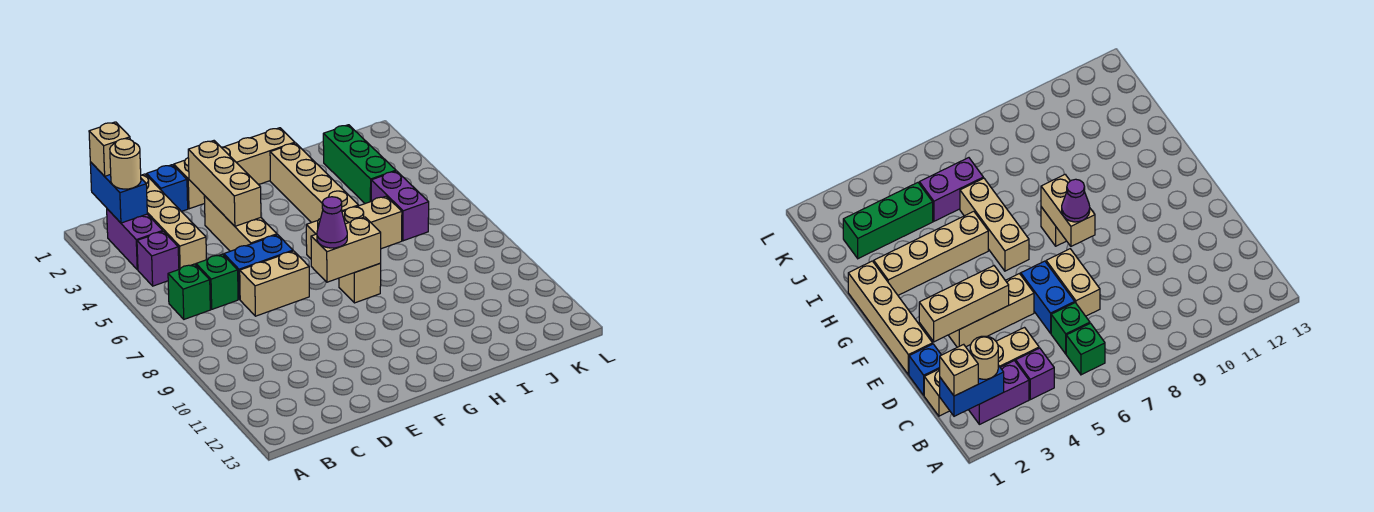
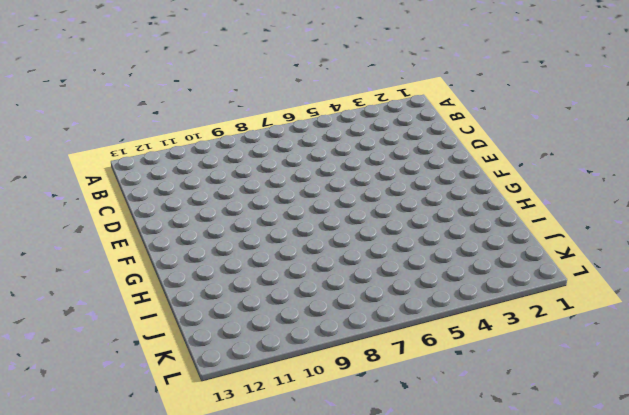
none -> purple 1x2 brick [107,209,163,270]
none -> purple 1x1 brick [137,231,179,286]
none -> green 1x1 brick [168,264,210,319]

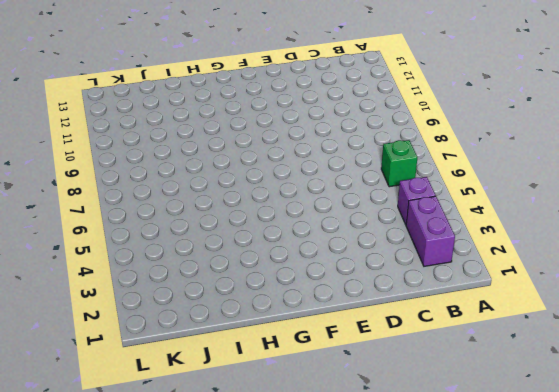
none -> tan 1x4 brick [141,174,206,269]
none -> green 1x1 brick [196,254,238,309]
none -> blue 1x1 brick [147,165,188,212]

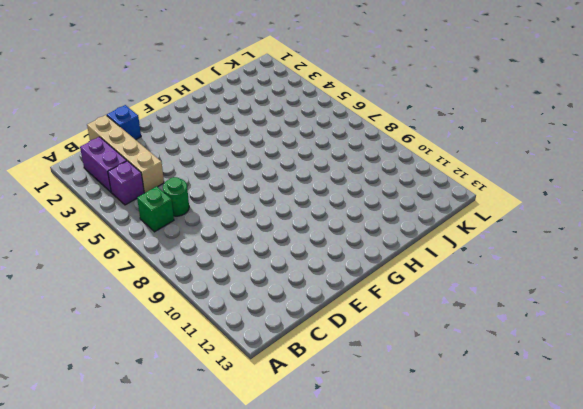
green 1x1 round brick [163,177,189,216] -> green 1x1 brick [196,254,238,309]
none -> blue 1x2 brick [224,235,293,300]
none -> tan 1x2 brick [240,251,309,316]
none -> tan 1x4 brick [174,128,295,209]

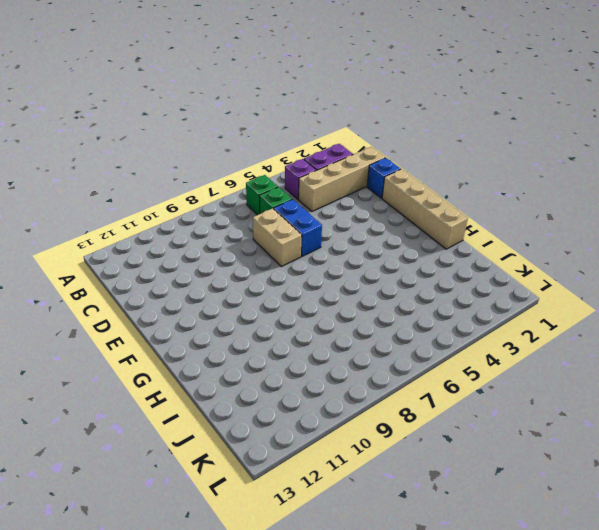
none -> tan 1x3 brick [204,196,277,251]
none -> tan 1x3 brick [306,196,402,259]
none -> tan 1x1 brick [339,264,381,303]

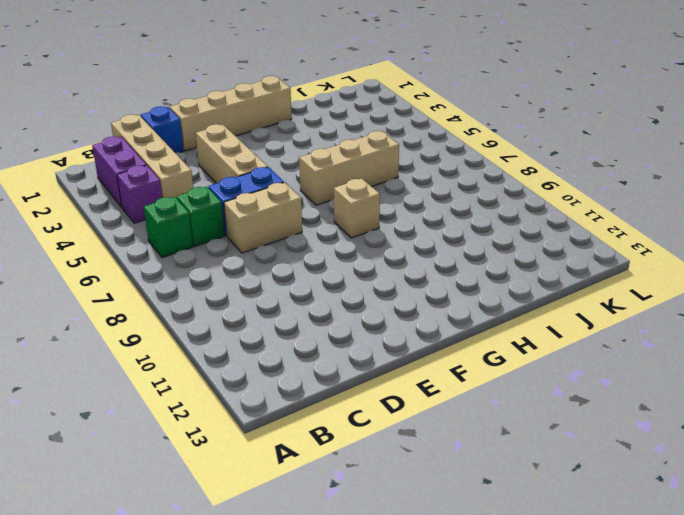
none -> tan 1x4 brick [270,143,359,223]
none -> green 1x3 brick [323,125,396,204]
none -> purple 1x2 brick [371,171,429,241]

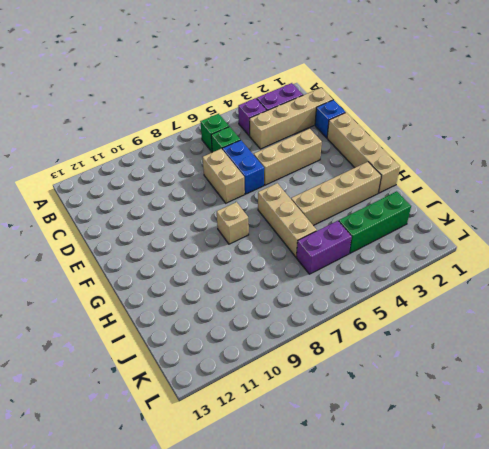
none -> blue 1x2 brick [90,162,147,223]
none -> tan 1x3 brick [188,141,261,226]
none -> tan 1x2 brick [311,217,381,282]

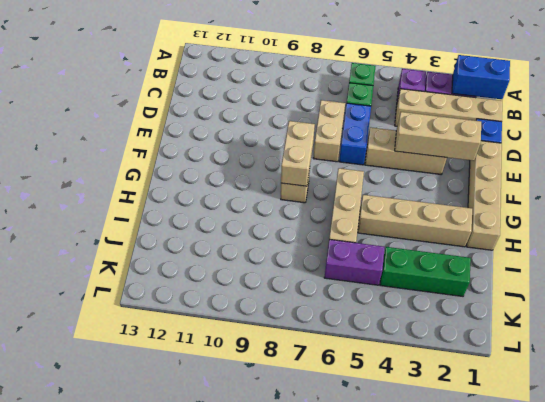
none -> tan 1x1 brick [89,122,130,176]
none -> tan 1x1 round brick [110,139,141,189]
none -> purple 1x1 cone [317,197,347,248]

